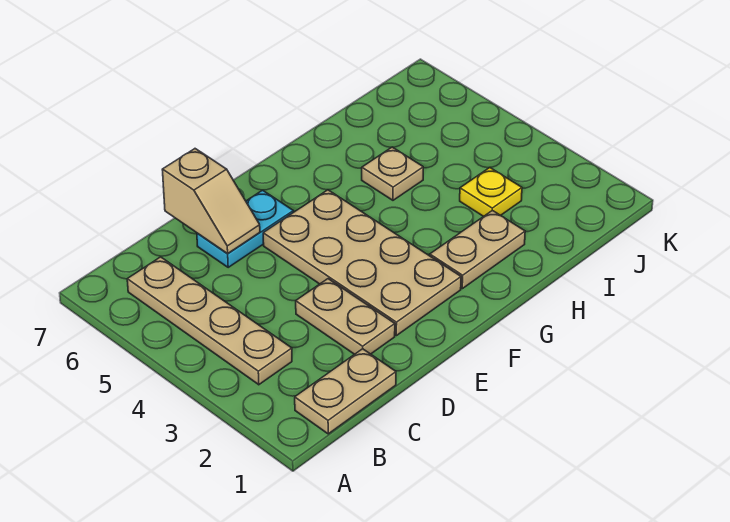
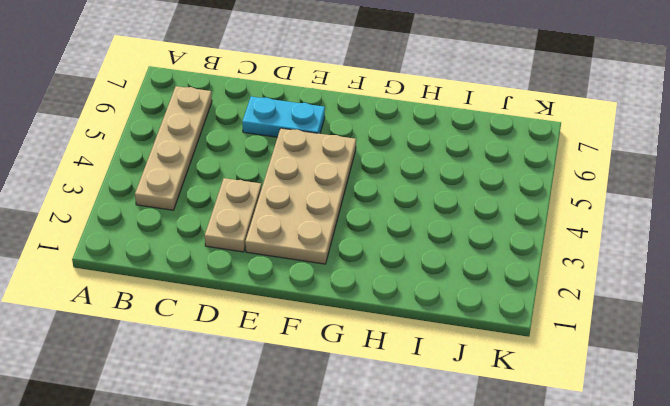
none -> tan 1x2 plate [295,349,396,434]
none -> tan 1x2 plate [430,210,525,289]

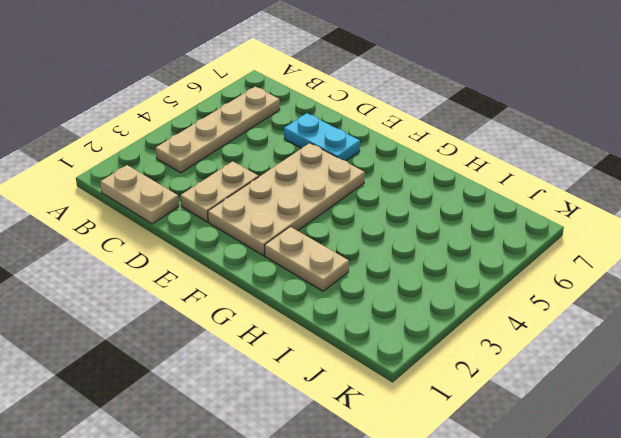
none -> tan 1x1 plate [362,147,423,200]
none -> yellow 1x1 plate [460,168,522,216]

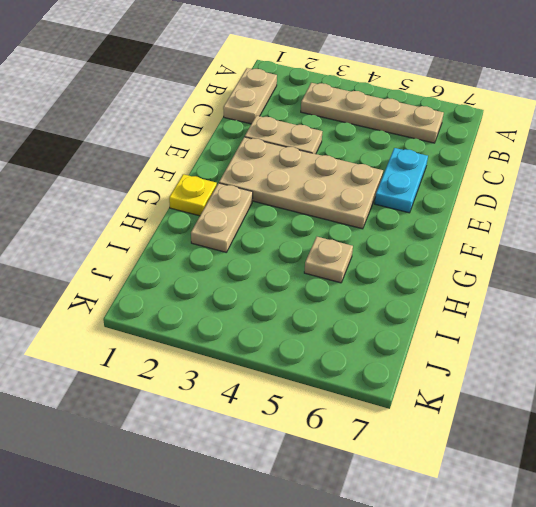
yellow 1x1 plate [169,174,217,216] -> yellow 1x1 plate moved to [460,168,522,216]
none -> tan 1x2 slope [162,149,260,253]

